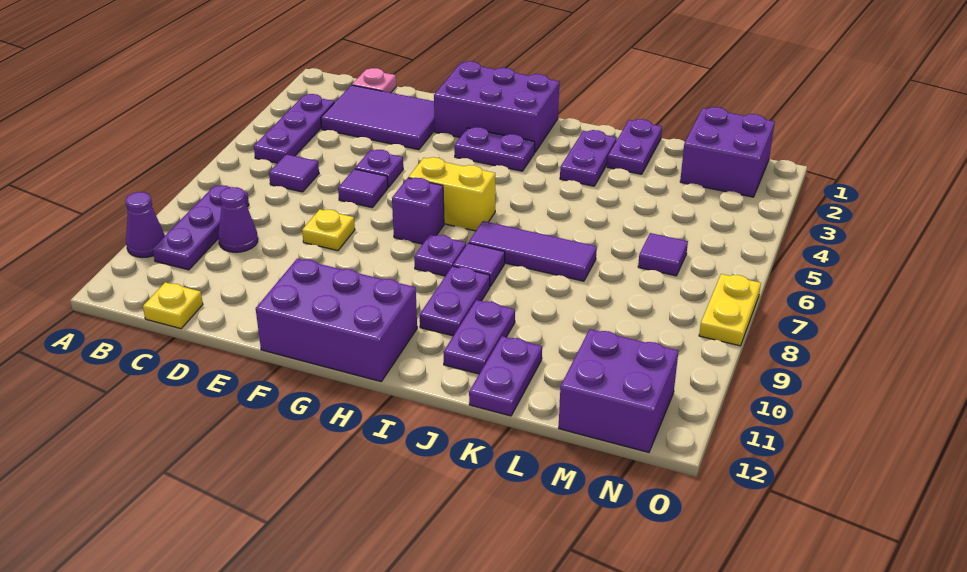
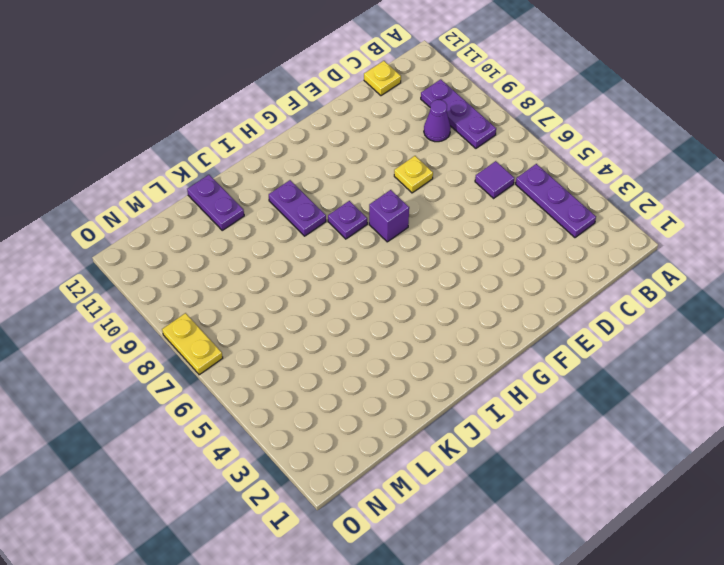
none -> purple 1x1 cone [125,192,165,258]
none -> pink 1x1 plate [352,68,396,93]
none -> purple 2x3 tile [321,85,435,150]

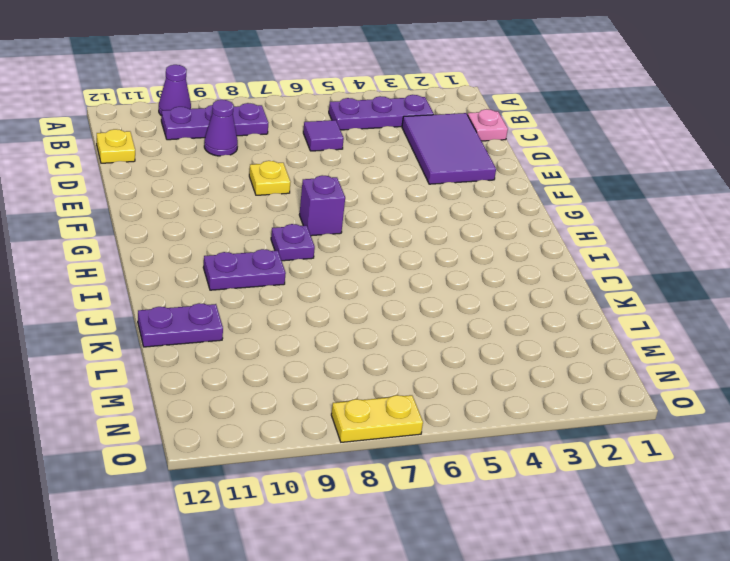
none -> purple 1x1 plate [355,150,403,188]
none -> purple 1x1 tile [338,169,388,208]
none -> purple 2x3 brick [434,61,559,153]

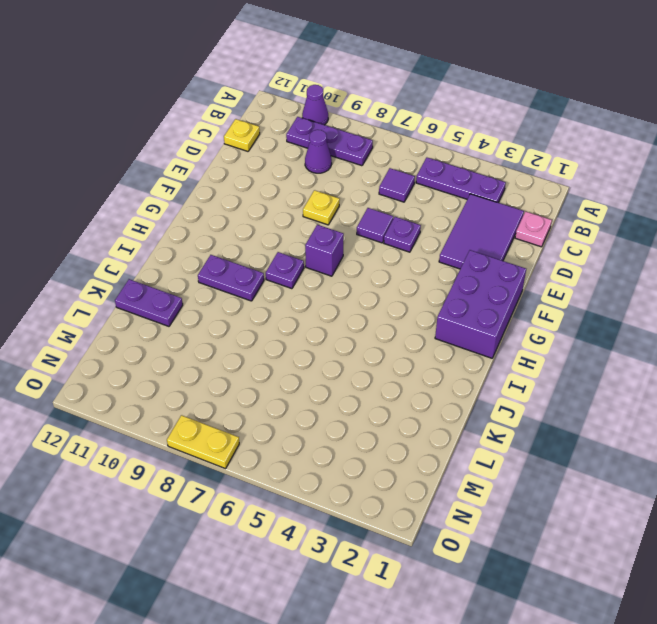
none -> purple 2x3 brick [256,259,417,382]
none -> purple 1x2 plate [454,127,535,171]
none -> yellow 1x2 brick [408,157,495,231]

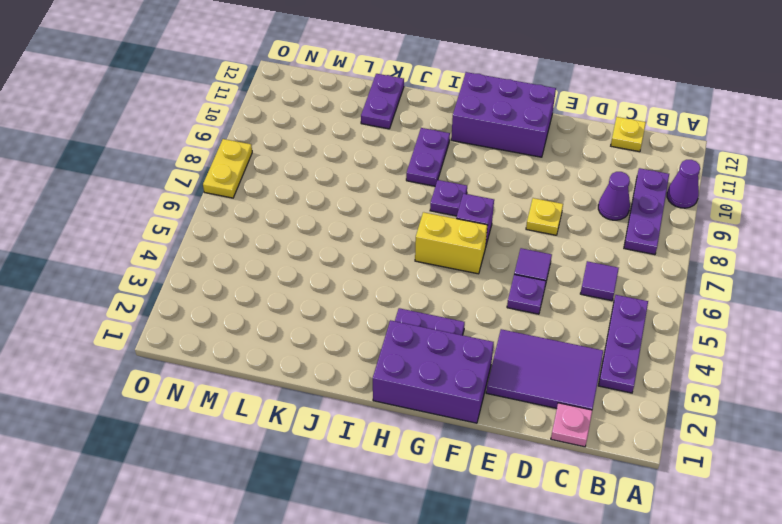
none -> purple 1x3 tile [469,221,597,281]
none -> purple 1x1 tile [453,243,505,286]
none -> purple 1x2 plate [560,130,617,186]

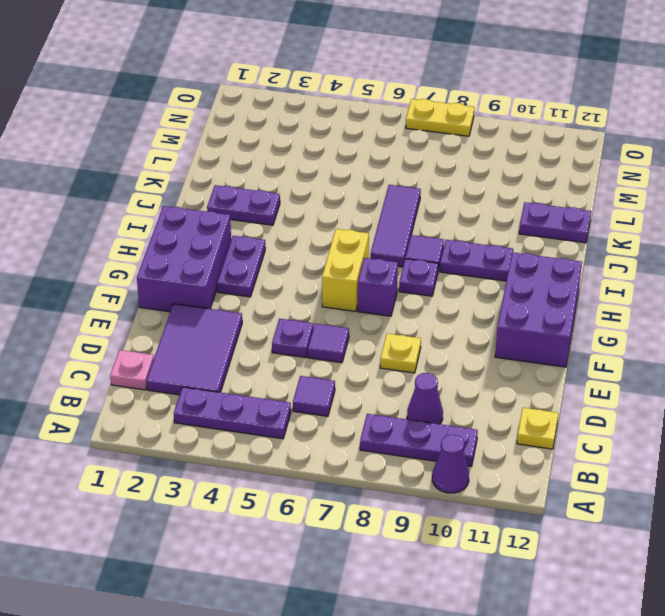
none -> purple 1x2 plate [443,300,515,374]
none -> purple 1x2 plate [607,119,662,174]
none -> purple 2x2 brick [680,107,775,197]

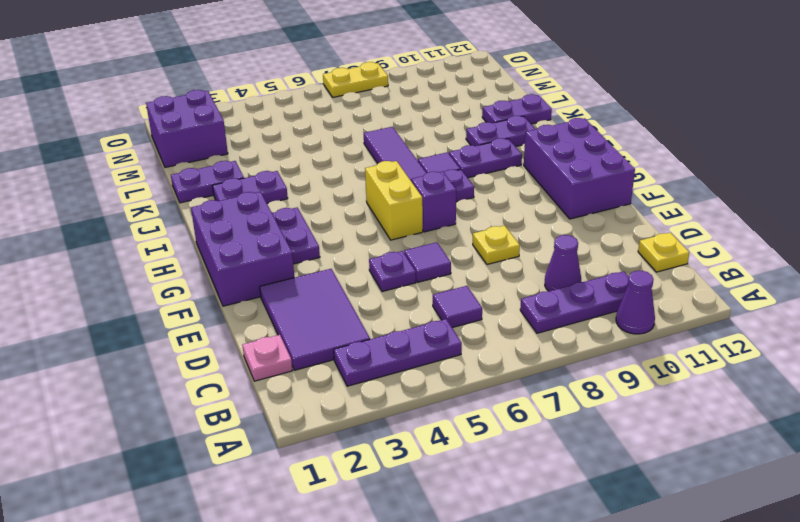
none -> purple 1x1 tile [638,233,688,276]
none -> purple 2x2 brick [559,329,678,452]

